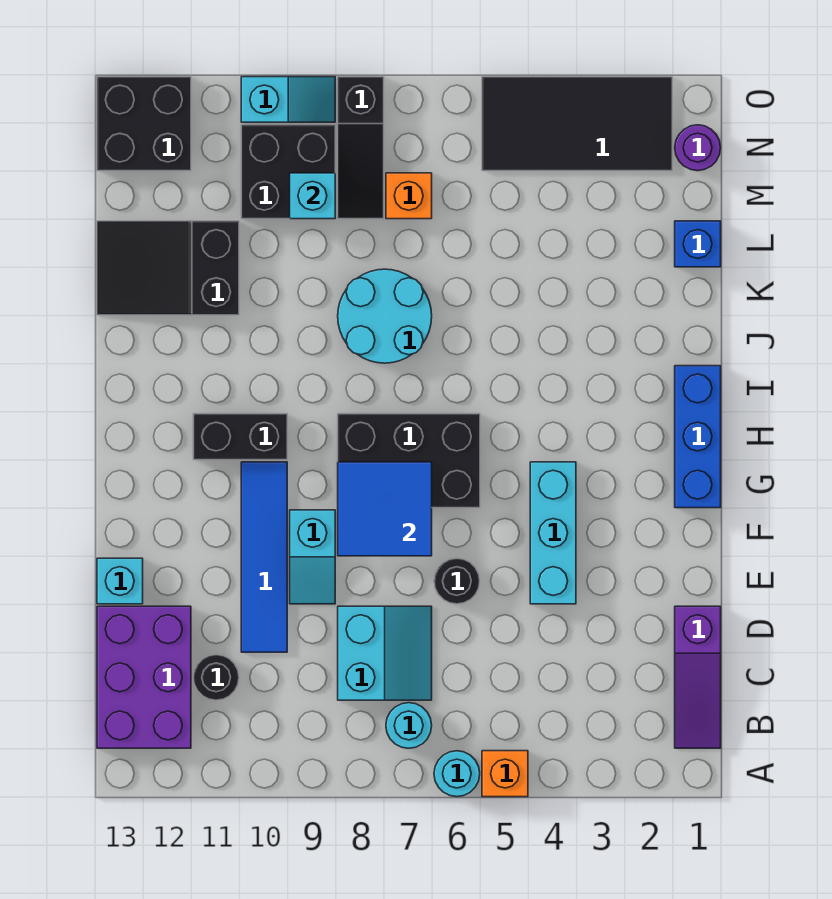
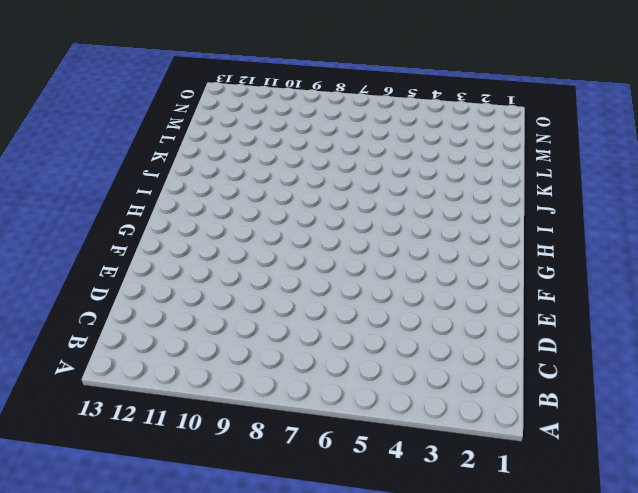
none -> orange 1x1 brick [482,751,528,797]
none -> cyan 1x1 round brick [434,751,480,797]
none -> purple 1x3 slope [675,606,721,748]

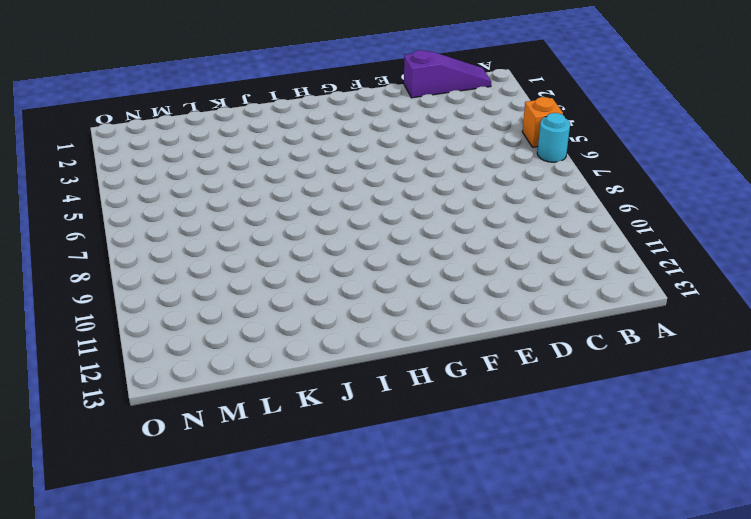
none -> cyan 1x1 round brick [386,703,432,748]
none -> purple 2x3 brick [97,606,191,748]
none -> cyan 2x2 slope [338,606,432,700]

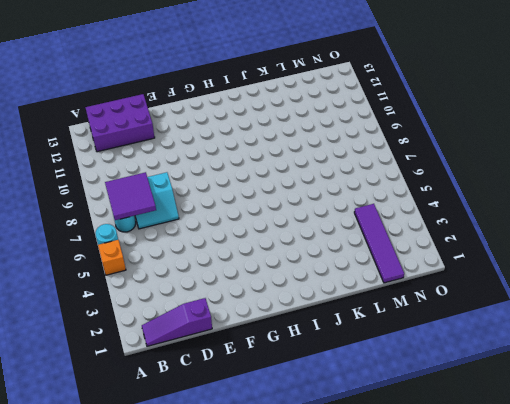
purple 2x2 tile [105,172,156,220] -> none
purple 1x4 tile [354,204,404,283] -> none
none -> black 1x1 round brick [193,655,239,700]
none -> blue 1x4 tile [241,462,287,652]
none -> cyan 1x3 brick [530,462,576,604]

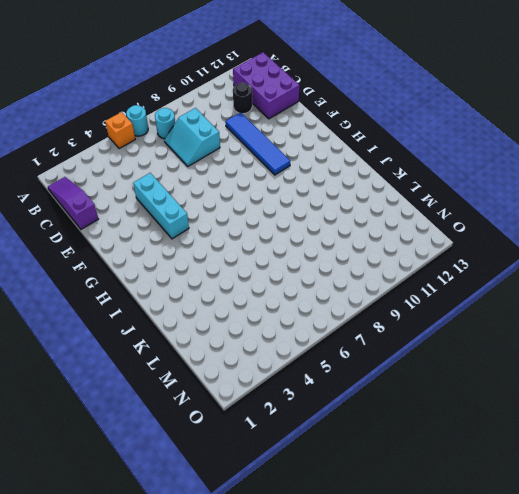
none -> black 1x1 round brick [434,558,480,604]
none -> cyan 1x2 slope [290,510,335,604]
none -> cyan 1x1 brick [97,558,143,604]

